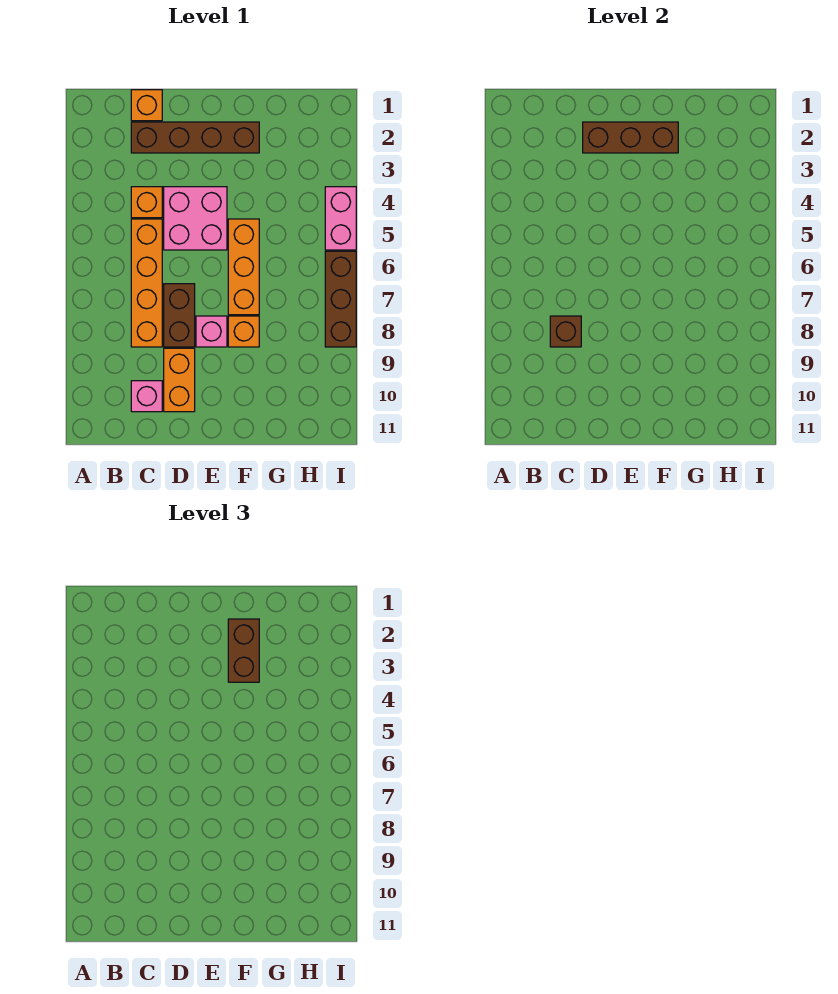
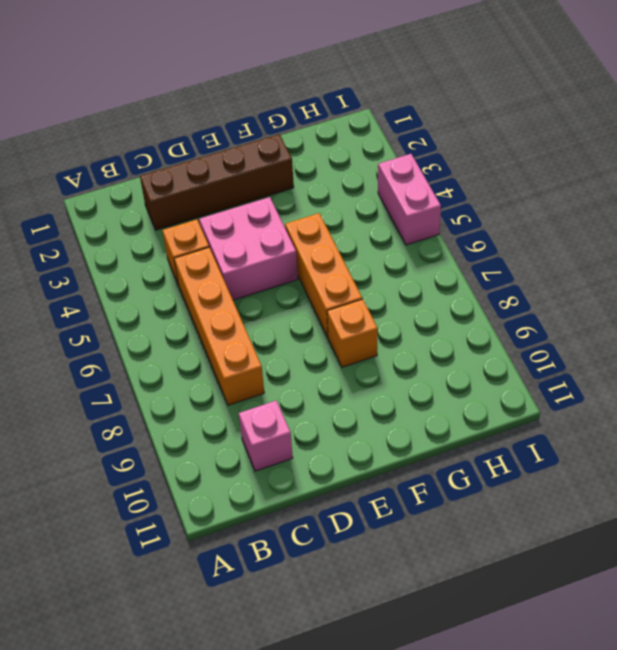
none -> orange 1x1 brick [131,90,162,121]
none -> brown 1x2 brick [164,284,195,347]
none -> orange 1x2 brick [164,348,195,412]

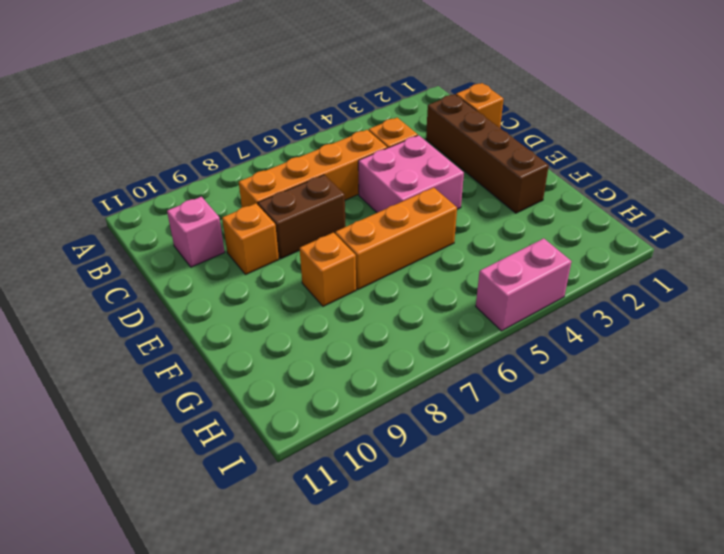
orange 1x1 brick [222,203,279,274] -> orange 1x2 brick [164,348,195,412]
none -> pink 1x1 brick [196,316,227,347]
none -> brown 1x3 brick [325,251,356,347]
none -> brown 1x1 brick [550,316,581,347]

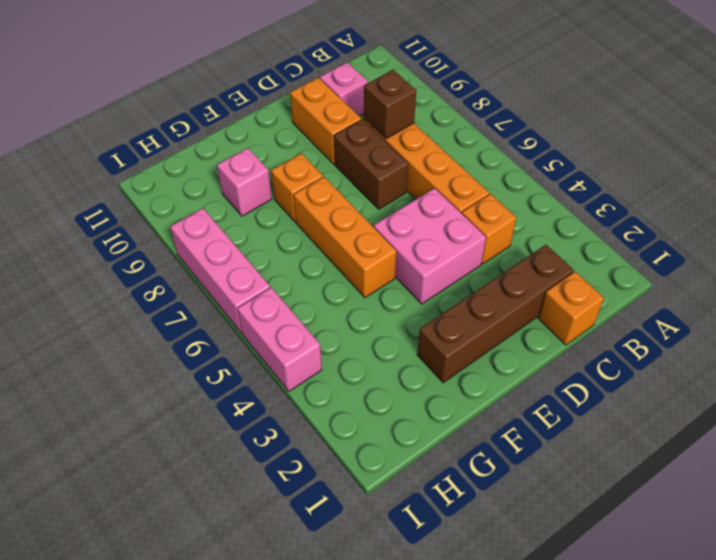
pink 1x1 brick [217,148,272,216] -> pink 1x1 brick moved to [196,316,227,347]
pink 1x3 brick [170,208,270,333] -> brown 1x3 brick [325,251,356,347]
none -> brown 1x3 brick [583,122,678,153]
none -> brown 1x2 brick [228,619,259,682]

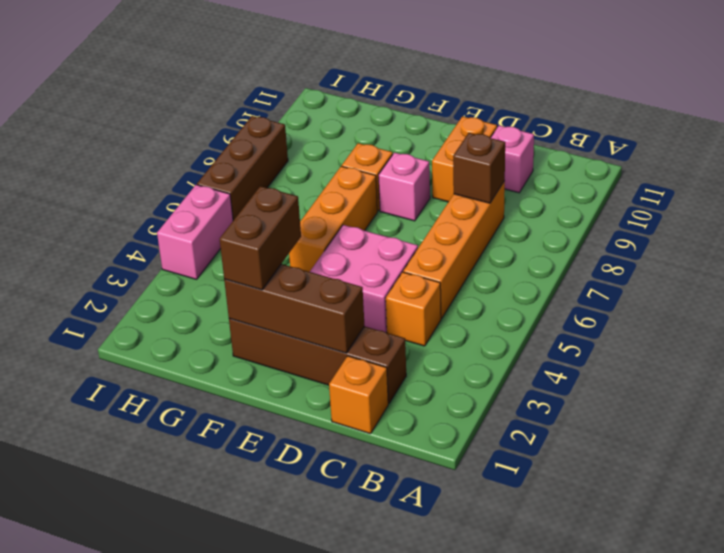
none -> brown 1x2 brick [164,284,195,347]

